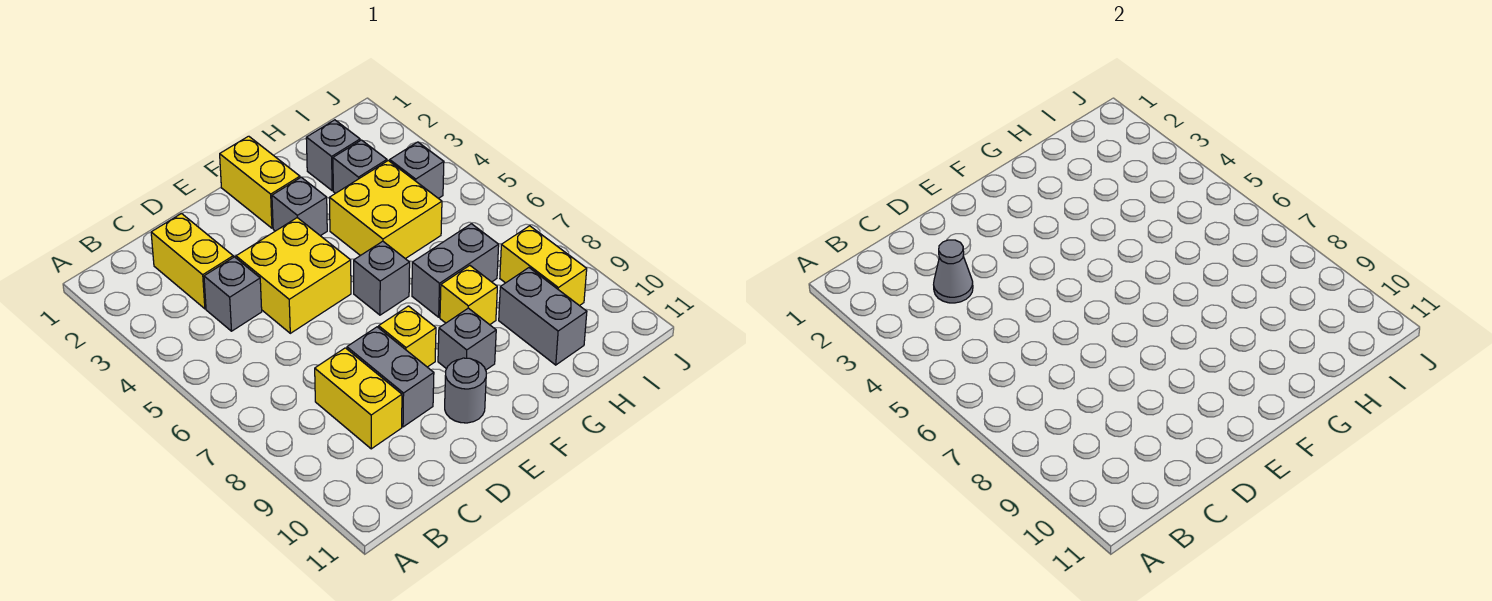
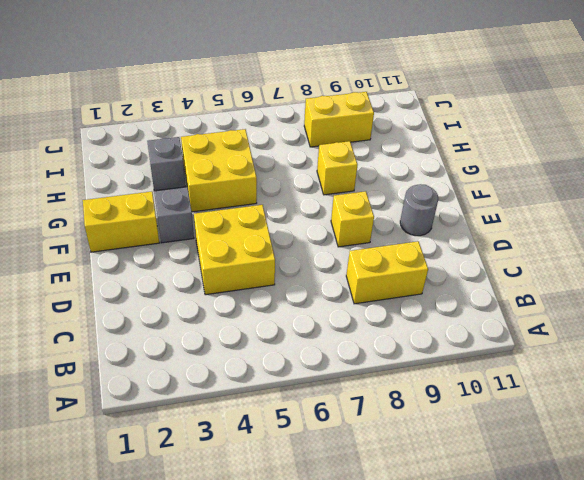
none -> yellow 1x2 brick [151,213,233,309]
none -> grey 1x1 brick [204,257,262,331]
none -> grey 1x2 brick [347,327,434,427]

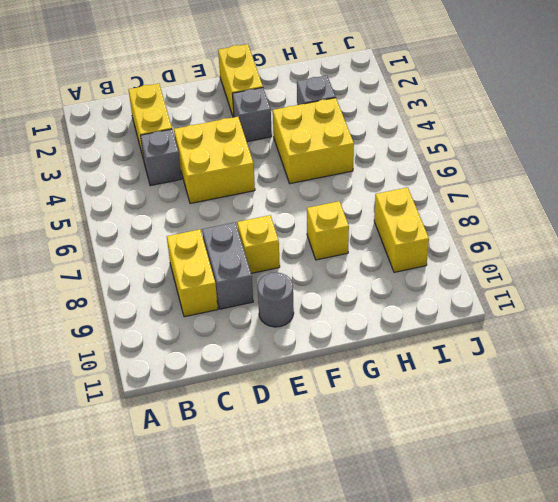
none -> grey 1x1 brick [354,241,410,315]
none -> grey 1x1 brick [438,308,496,370]
none -> grey 1x2 brick [412,224,499,317]

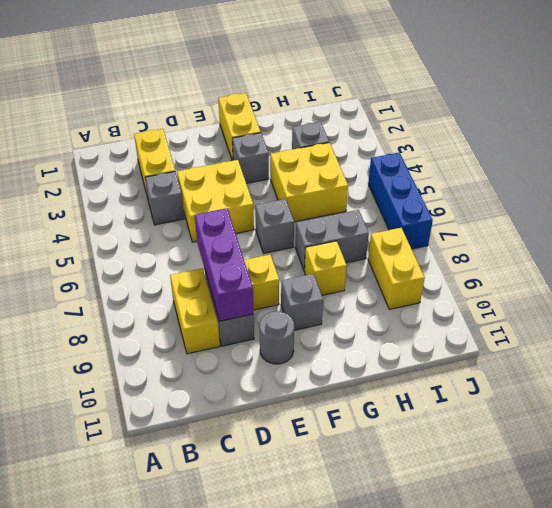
purple 1x3 brick [195,208,253,321] -> none
blue 1x3 brick [368,153,433,249] -> none
none -> grey 1x1 brick [306,120,360,191]
none -> grey 1x2 brick [499,268,587,365]
none -> grey 1x1 brick [390,142,444,199]

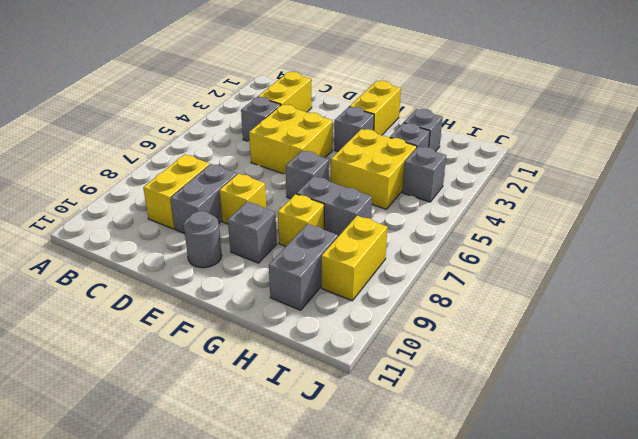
none -> grey 1x1 cone [934,240,973,303]

